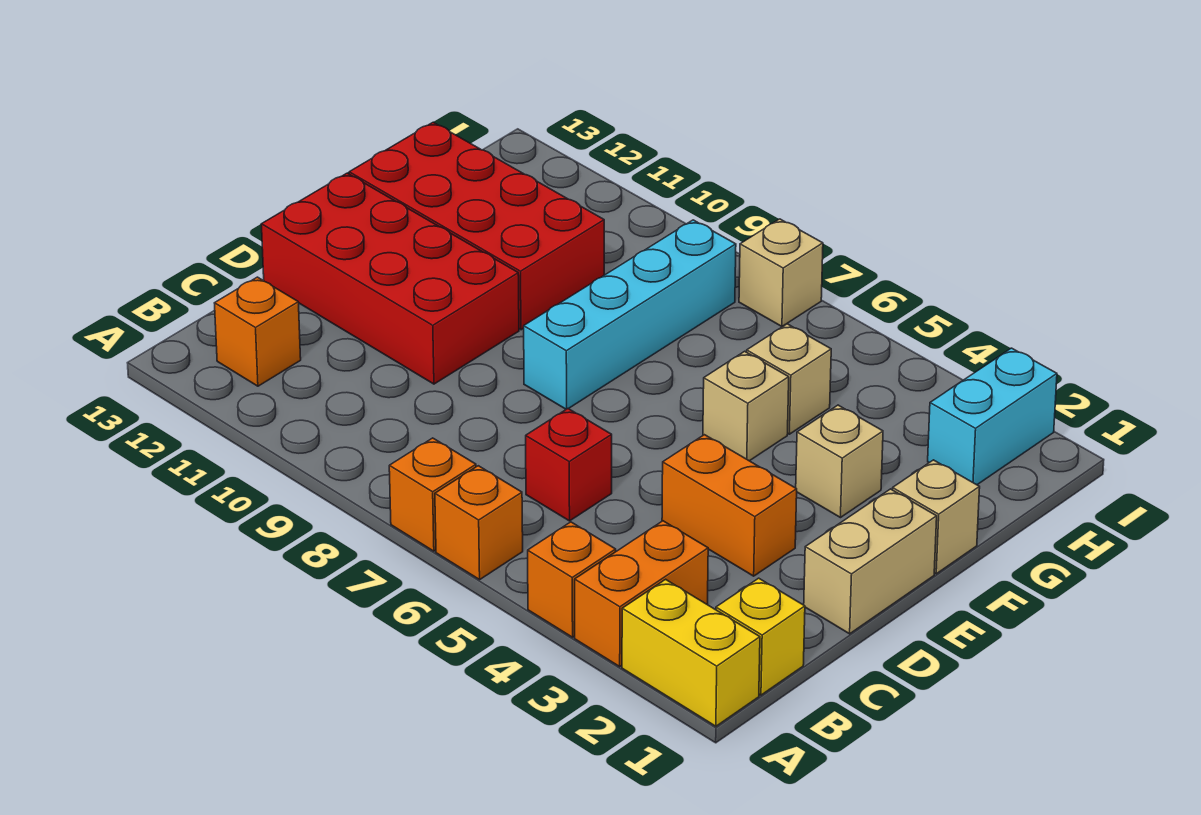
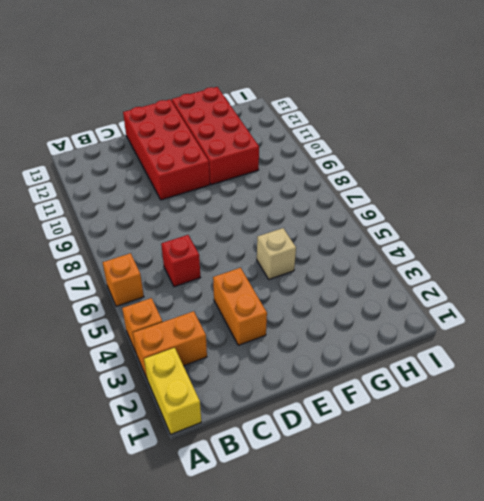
none -> orange 1x1 brick [389,438,476,551]
none -> yellow 1x1 brick [716,578,805,695]
none -> orange 1x1 brick [215,277,301,386]

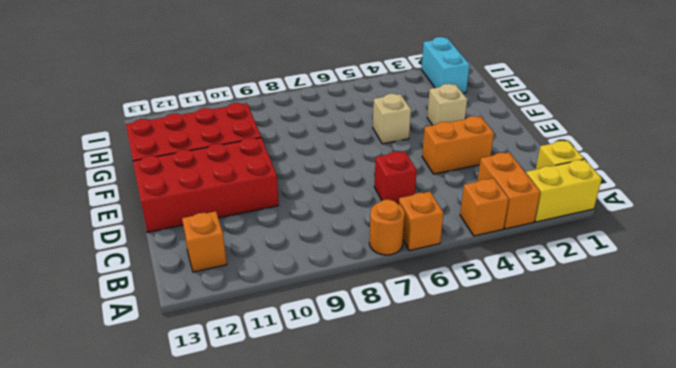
orange 1x1 round brick [369,200,405,255] -> orange 1x1 brick [389,438,476,551]
none -> tan 1x2 brick [804,489,937,634]
none -> cyan 1x4 brick [524,220,736,409]
none -> tan 1x1 brick [893,460,980,574]

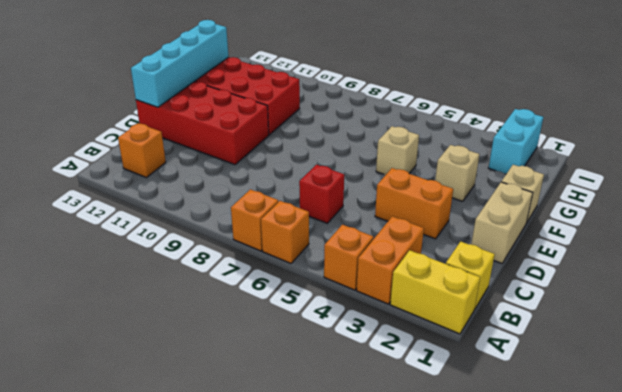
cyan 1x4 brick [131,20,229,107] -> cyan 1x4 brick moved to [524,220,736,409]
none -> tan 1x1 brick [747,324,831,434]
none -> tan 1x1 brick [739,219,823,326]

